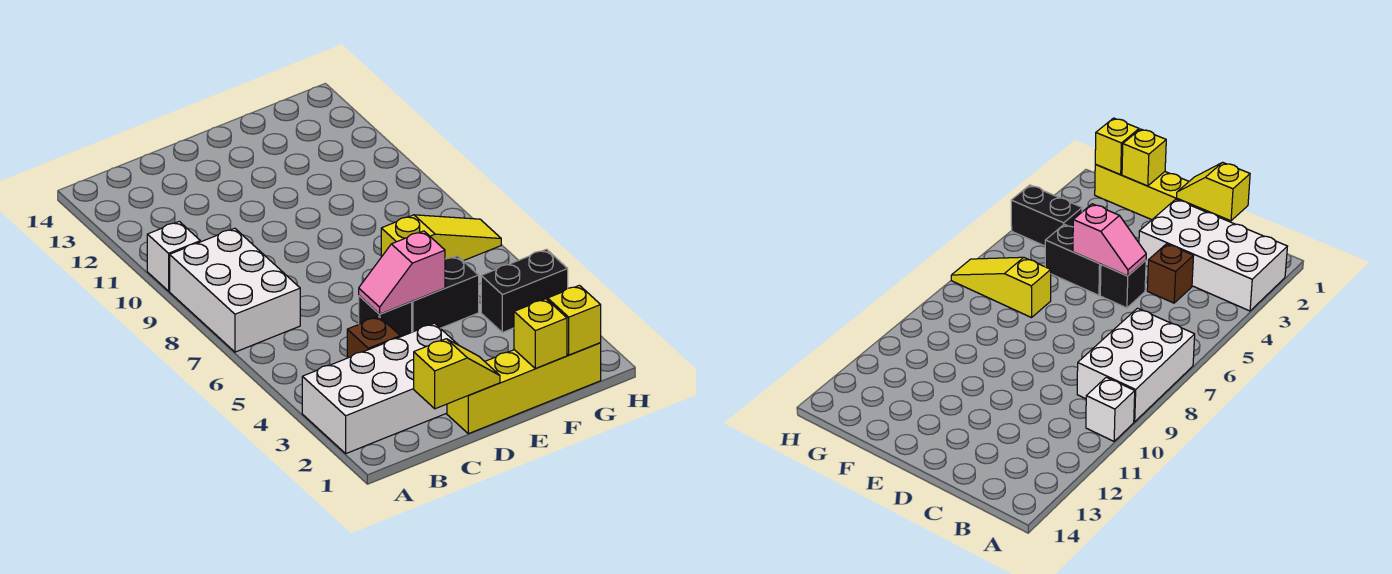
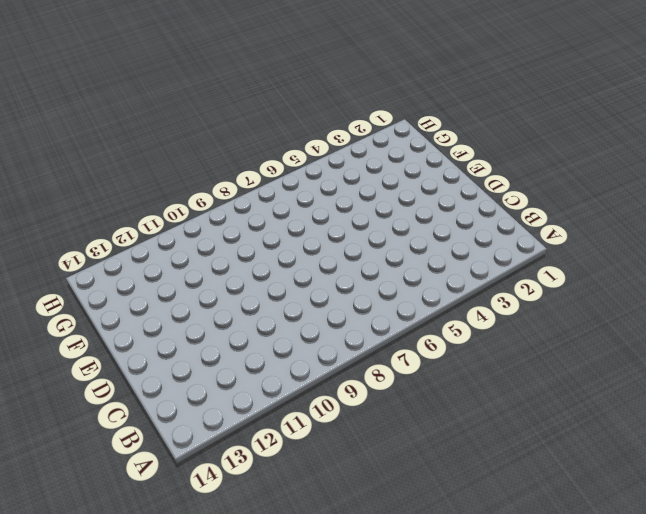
none -> white 2x4 brick [302,323,458,453]
none -> white 2x3 brick [170,228,300,352]
none -> white 1x1 brick [147,221,200,291]

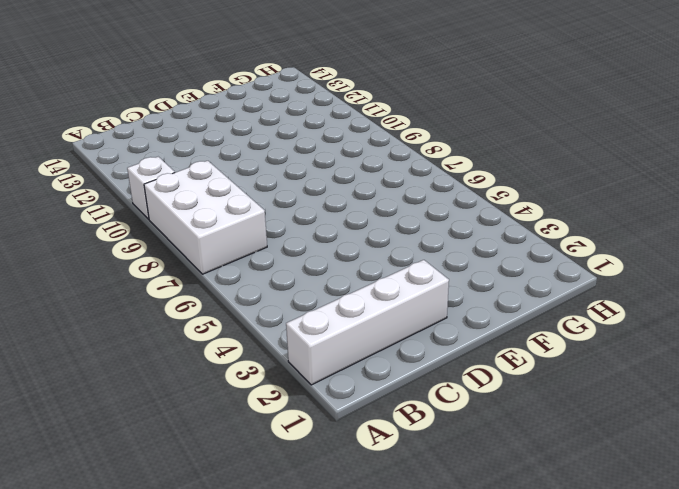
white 1x4 brick [286,260,449,385] -> white 2x4 brick [302,323,458,453]
none -> brown 1x1 brick [347,317,400,358]
none -> yellow 1x4 brick [447,343,601,434]
none -> black 1x1 brick [359,296,412,337]

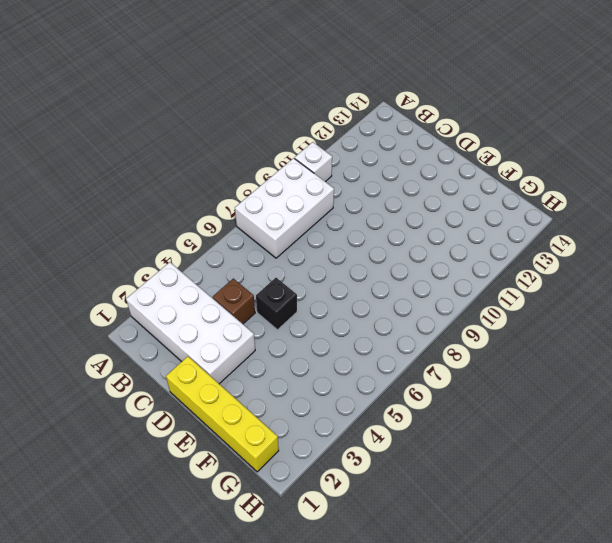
none -> black 1x2 brick [412,256,479,332]
none -> yellow 1x3 slope [381,215,501,261]
none -> black 1x2 brick [481,249,568,332]

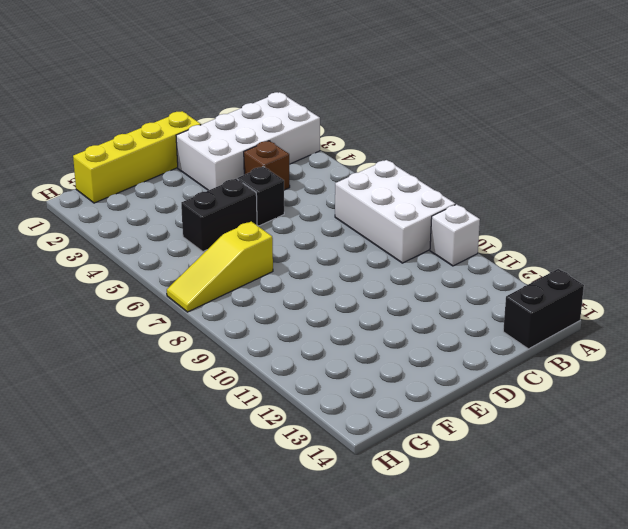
black 1x2 brick [503,269,584,349] -> black 1x2 brick moved to [481,249,568,332]
none -> yellow 1x2 slope [414,339,500,409]
none -> pink 1x2 slope [359,231,445,314]
none -> yellow 1x1 brick [514,299,567,369]

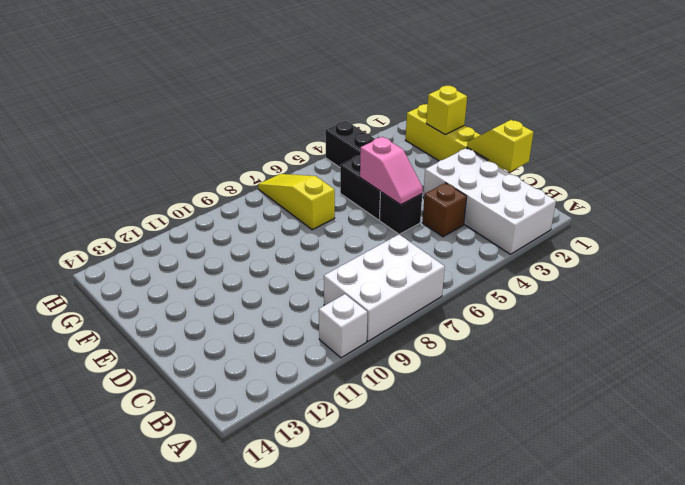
none -> yellow 1x1 brick [548,285,601,355]

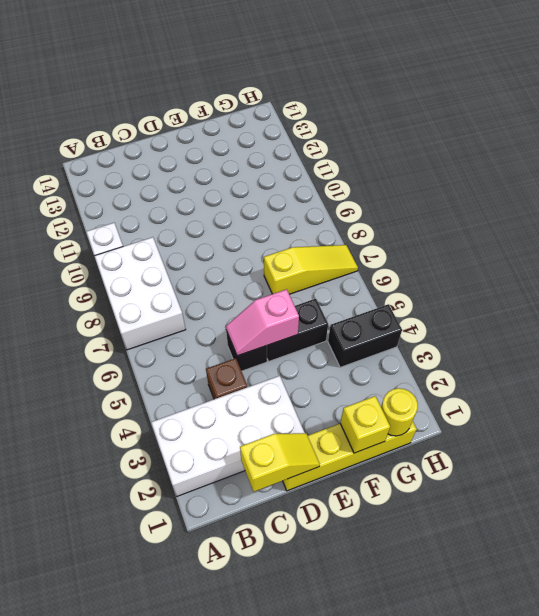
yellow 1x1 round brick [381,388,418,436] -> yellow 1x1 brick [548,285,601,355]

